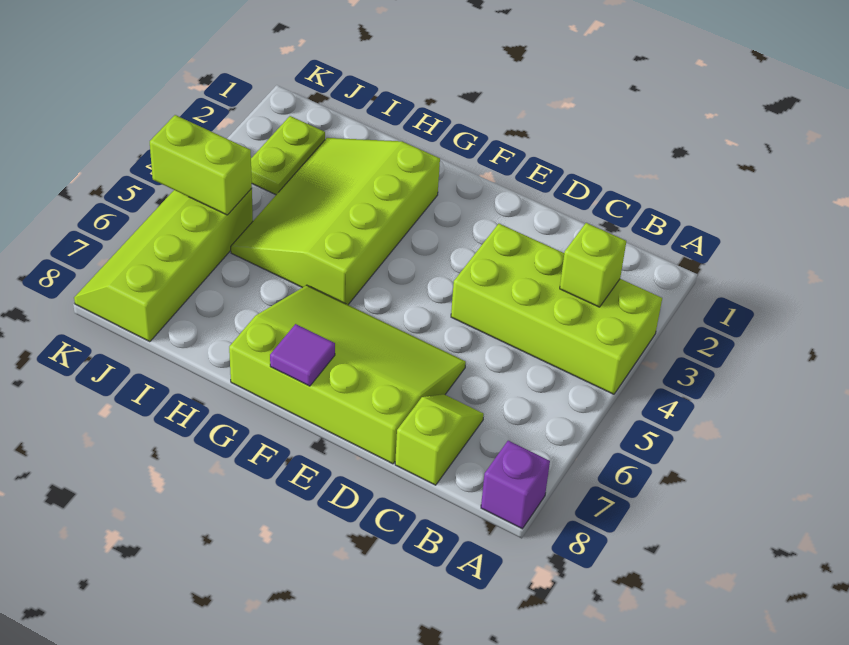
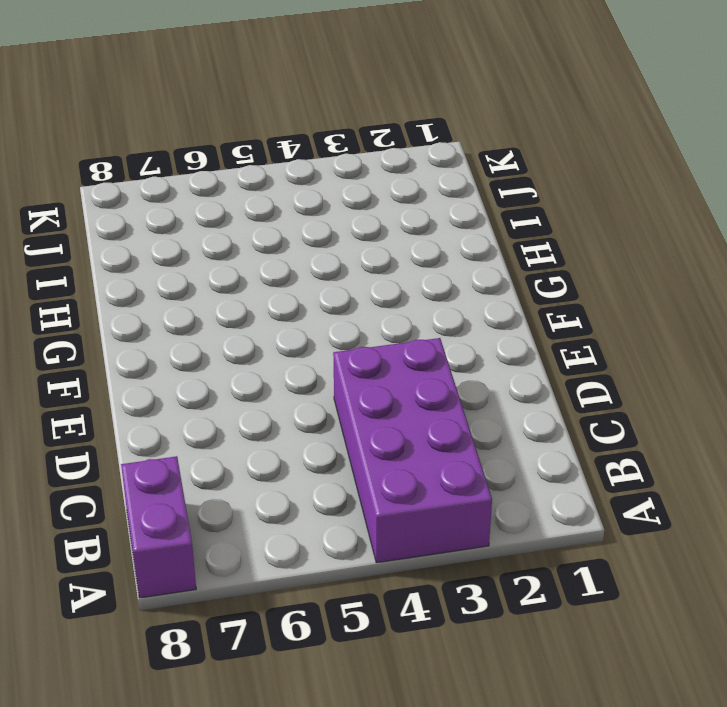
purple 2x4 brick [333,338,492,563] -> lime 2x4 brick [451,224,662,394]
purple 1x2 brick [121,456,196,598] -> purple 1x1 brick [481,441,550,529]
none -> lime 1x2 slope [395,394,484,485]
none -> lime 3x4 slope [229,285,466,464]

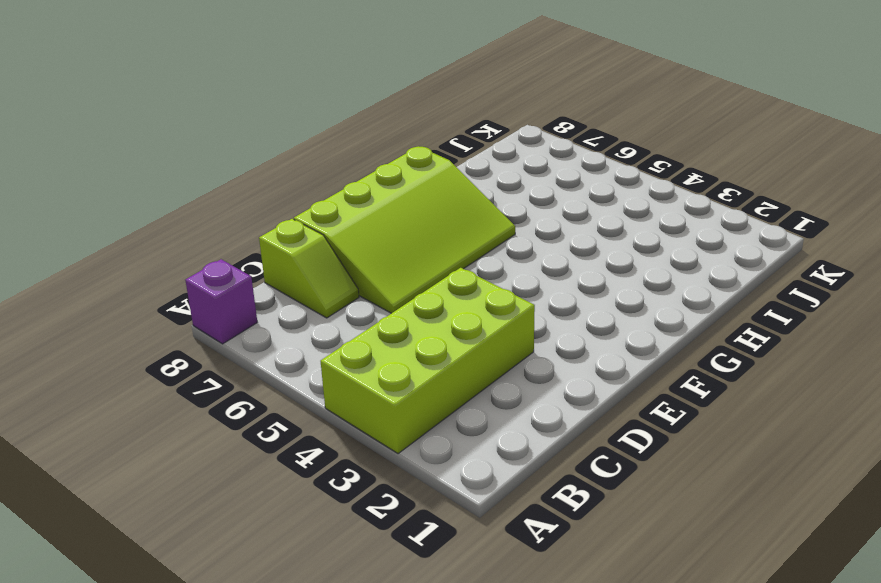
none -> lime 3x4 slope [231,138,440,305]
none -> lime 1x2 plate [251,116,325,195]

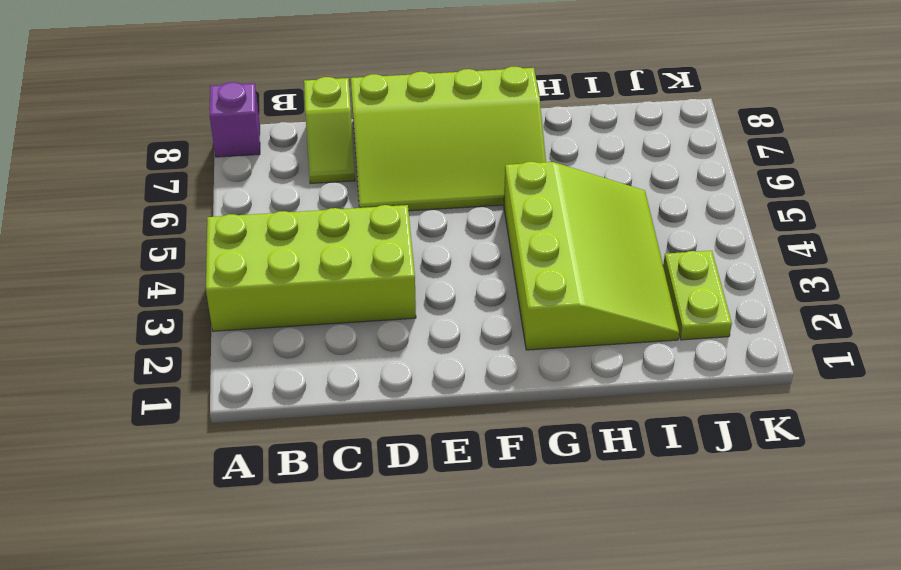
none -> lime 2x4 slope [74,188,253,342]
none -> lime 1x1 brick [560,223,626,307]

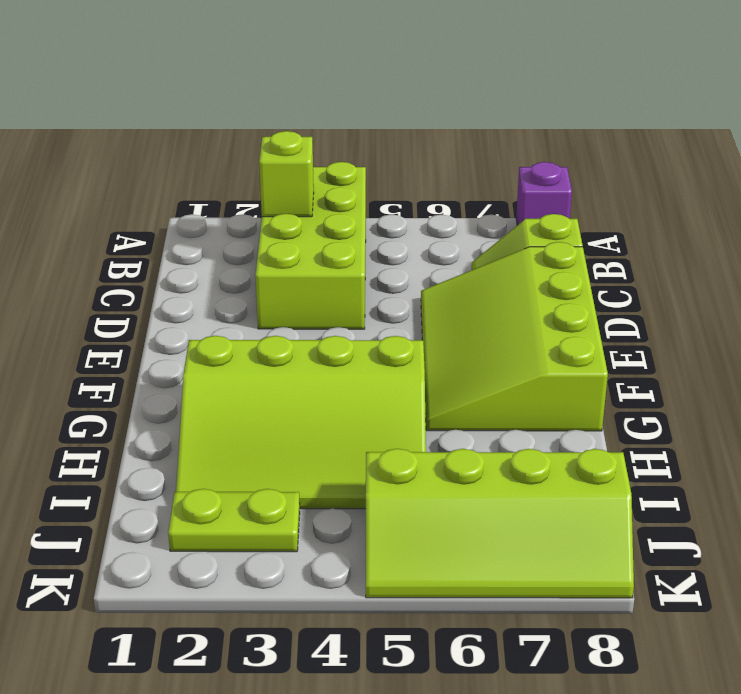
none -> purple 1x1 tile [270,324,335,386]
none -> lime 1x2 brick [150,115,252,215]

